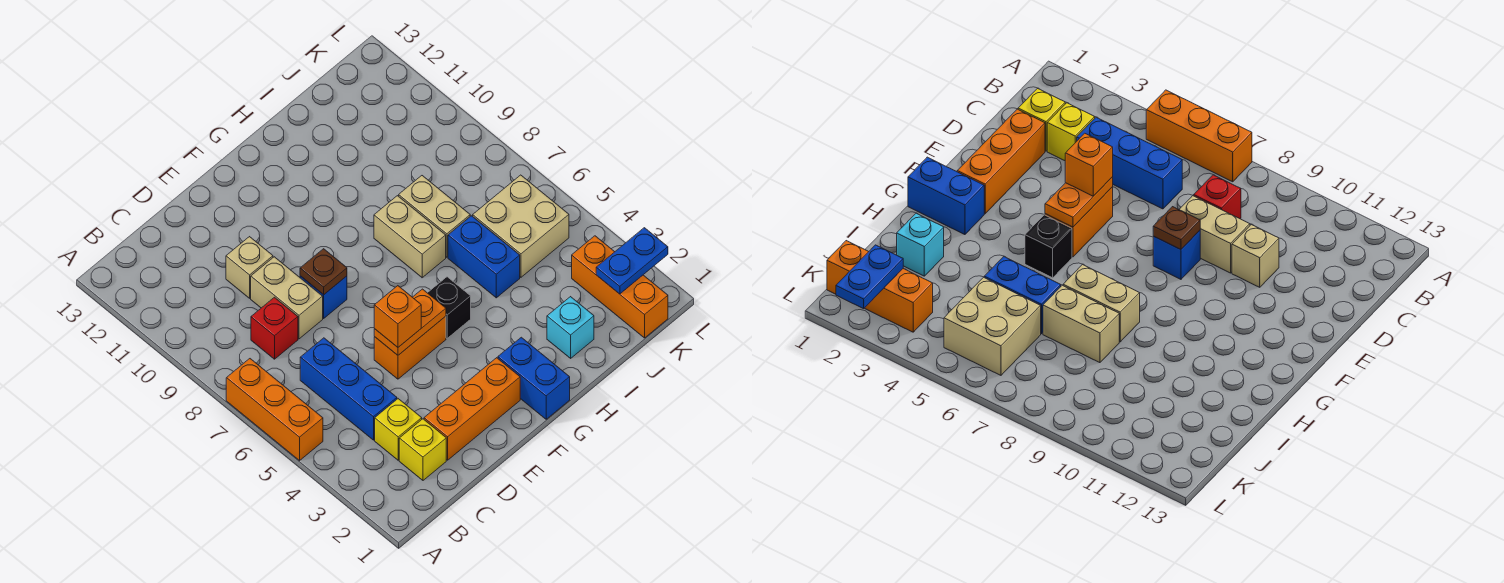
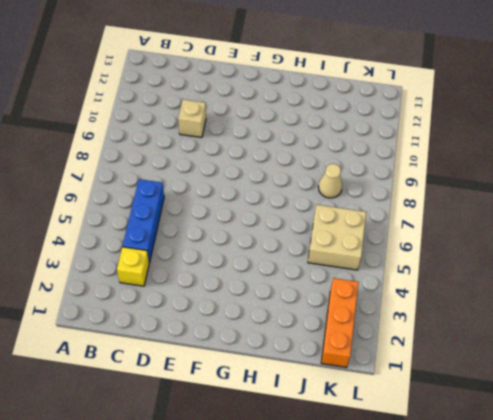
tan 1x1 cone [318,164,342,198] -> none
none -> orange 1x3 brick [226,359,323,461]
none -> yellow 1x1 brick [399,419,446,480]
none -> red 1x1 brick [251,297,298,359]

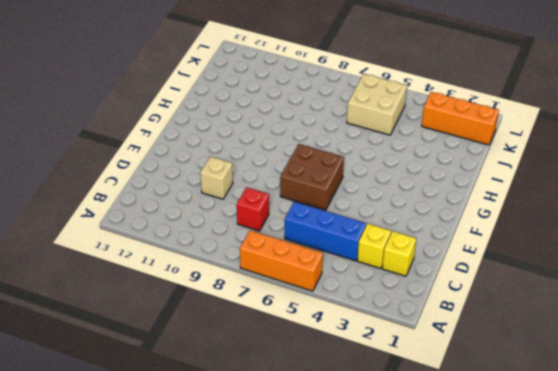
brown 2x2 brick [280,144,344,210] -> none
none -> orange 1x3 brick [424,358,520,460]
none -> tan 1x2 brick [251,257,323,339]
none -> orange 1x2 brick [374,316,446,379]

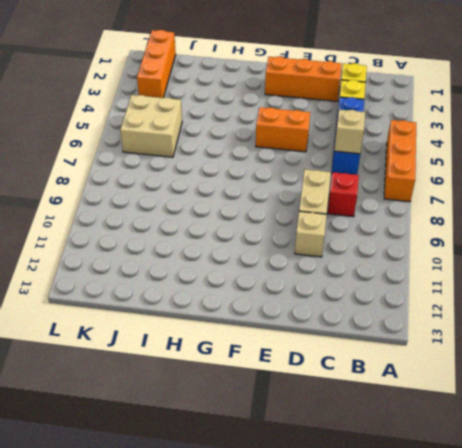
tan 1x1 brick [334,110,365,154] -> none
none -> blue 1x1 brick [300,276,347,318]
none -> blue 1x2 brick [498,337,570,419]
none -> black 1x1 brick [428,277,471,338]

